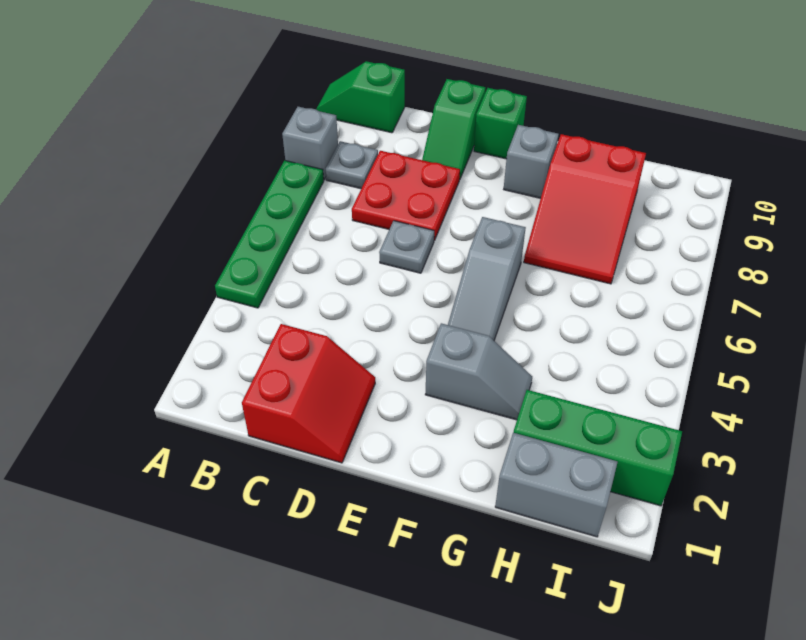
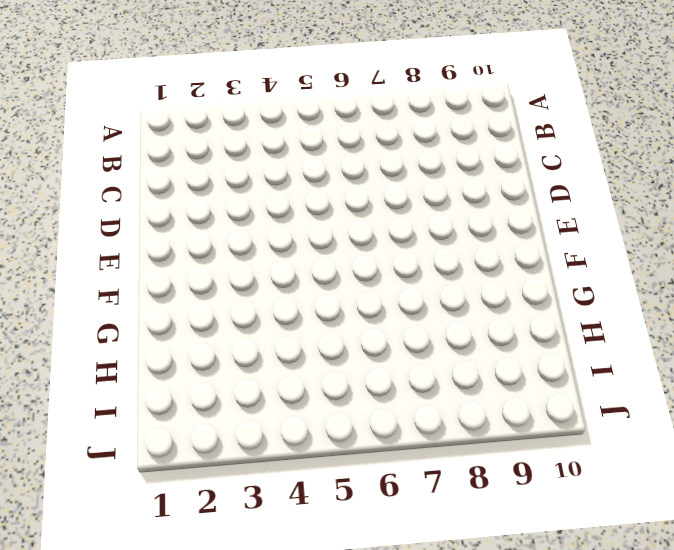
none -> green 1x4 plate [215,160,324,308]
none -> grey 1x1 brick [282,107,338,180]
none -> green 1x2 slope [316,61,405,133]

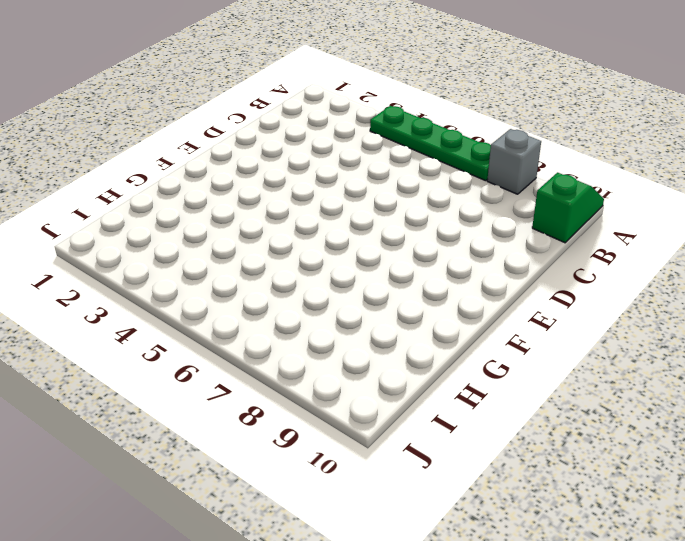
none -> grey 1x1 plate [326,141,378,189]
none -> red 2x2 slope [242,324,375,463]
none -> red 2x2 plate [352,151,460,241]

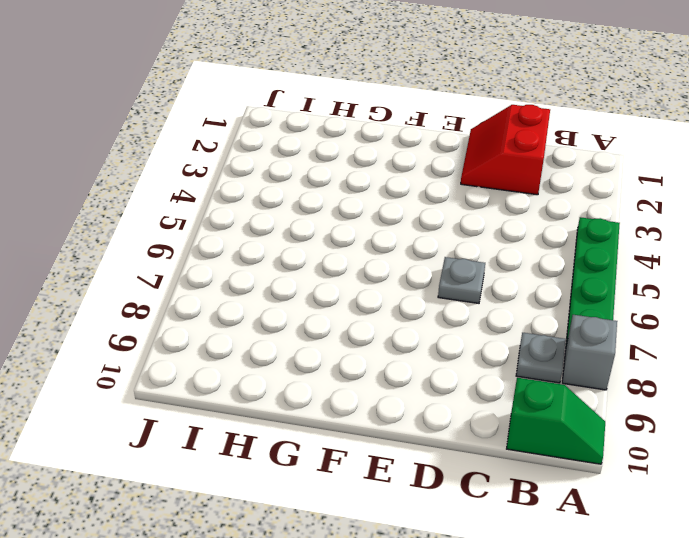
none -> red 2x2 plate [352,151,460,241]
none -> green 1x2 slope [422,79,485,178]
none -> green 1x1 brick [474,88,527,159]

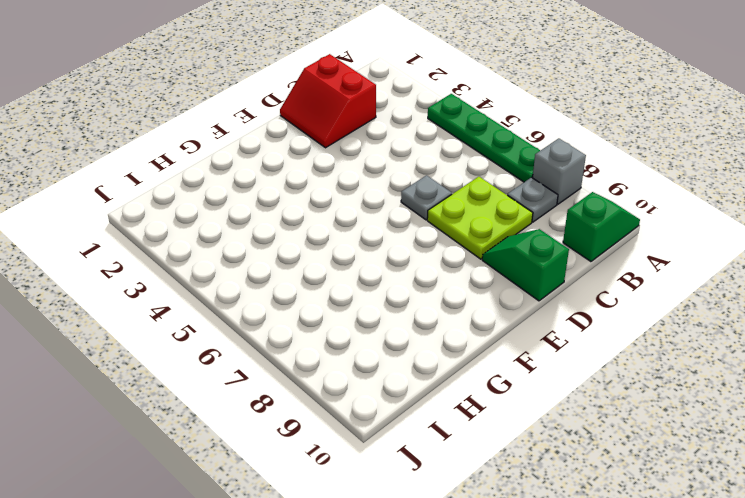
lime 2x2 plate [427,177,533,259] -> red 2x2 plate [352,151,460,241]
none -> green 1x1 brick [474,88,527,159]
none -> grey 1x2 slope [425,323,532,420]
none -> grey 1x3 slope [448,217,526,340]

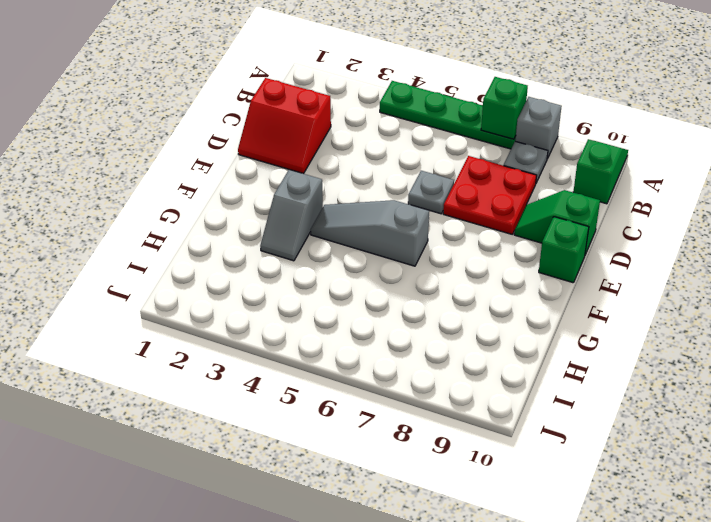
green 1x1 brick [481,77,528,139] -> none
none -> grey 1x1 brick [504,125,559,198]
none -> red 2x3 slope [524,134,646,284]
none -> grey 1x2 brick [495,433,618,537]

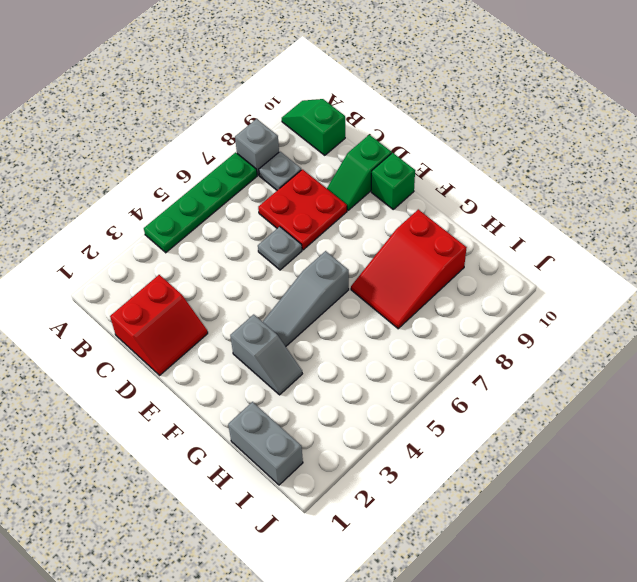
none -> grey 1x1 brick [504,125,559,198]
none -> green 1x3 brick [513,390,682,506]

